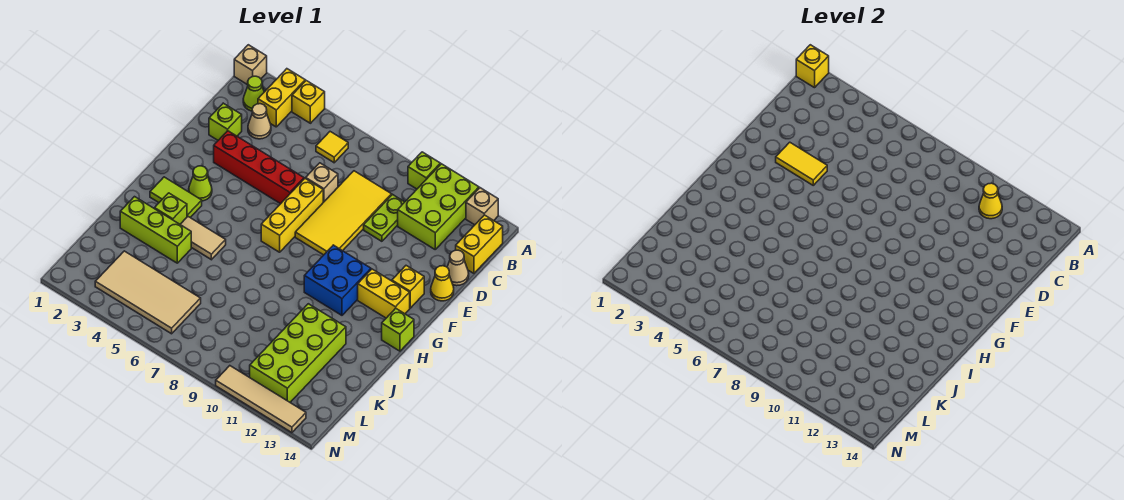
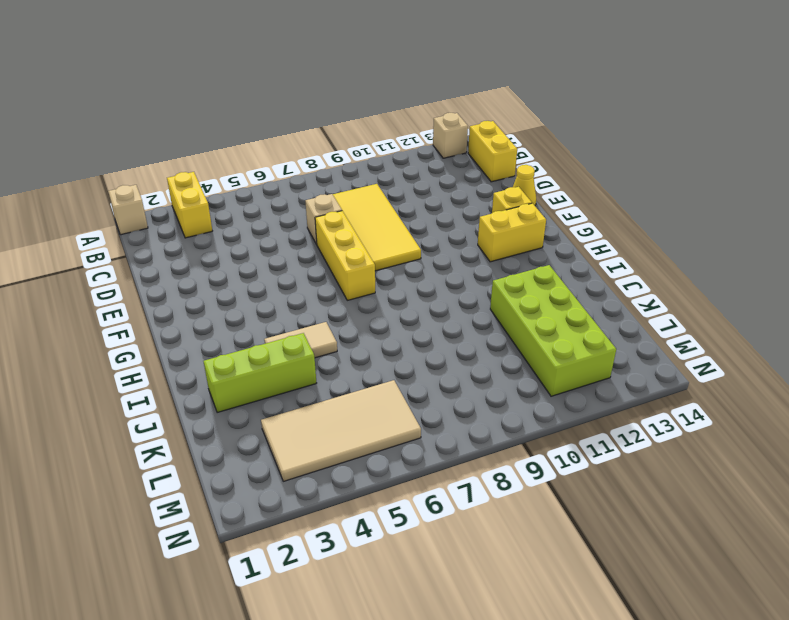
none -> yellow 1x1 brick [292,81,325,123]
none -> lime 1x1 brick [408,152,440,189]
none -> lime 2x3 brick [398,164,479,249]
none -> lime 1x1 cone [243,76,264,111]

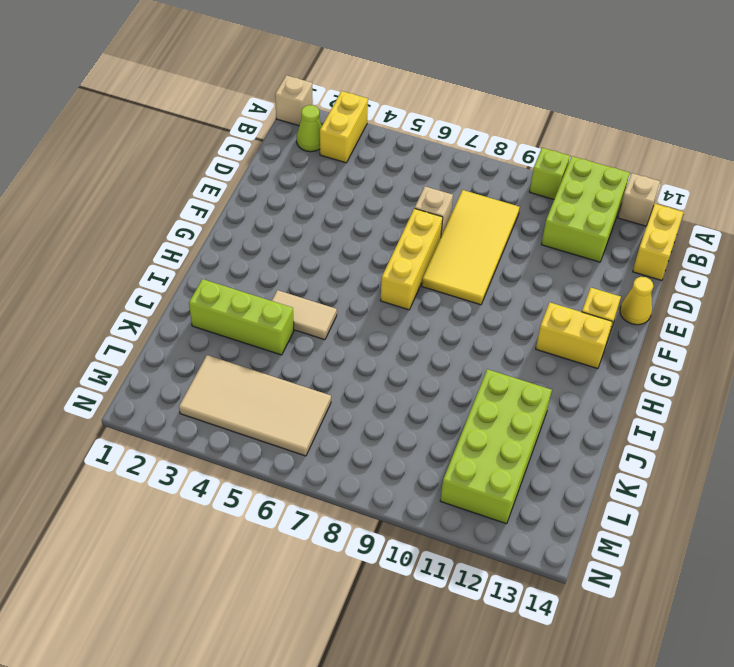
none -> yellow 1x1 brick [292,81,325,123]
none -> yellow 1x1 tile [316,132,348,163]
none -> tan 1x1 cone [248,104,271,139]
none -> lime 1x2 plate [364,195,404,241]

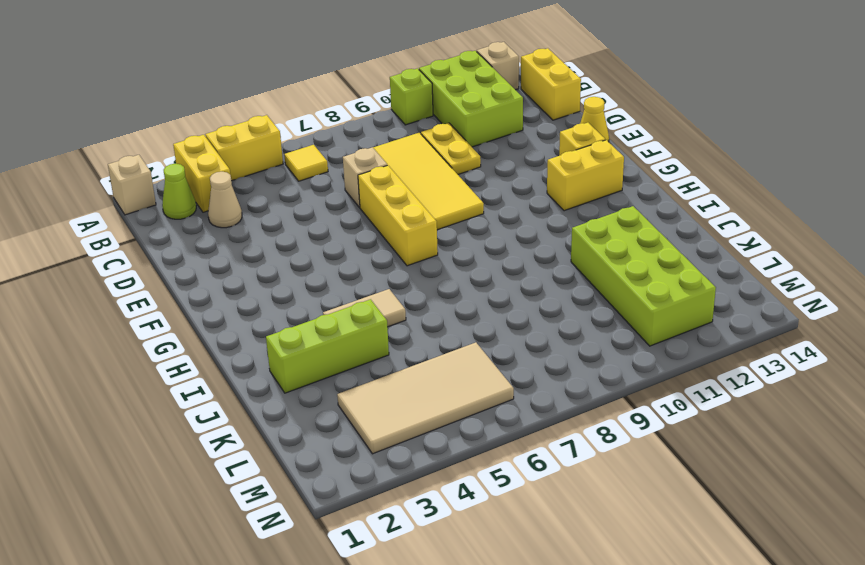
yellow 1x2 brick [205,115,283,181] -> yellow 1x1 brick [292,81,325,123]
yellow 1x2 plate [421,123,481,174] -> lime 1x2 plate [364,195,404,241]
none -> lime 1x1 brick [209,103,242,140]
none -> tan 1x1 cone [447,250,469,286]
none -> red 1x4 brick [214,131,304,204]
none -> lime 1x1 cone [189,166,212,201]

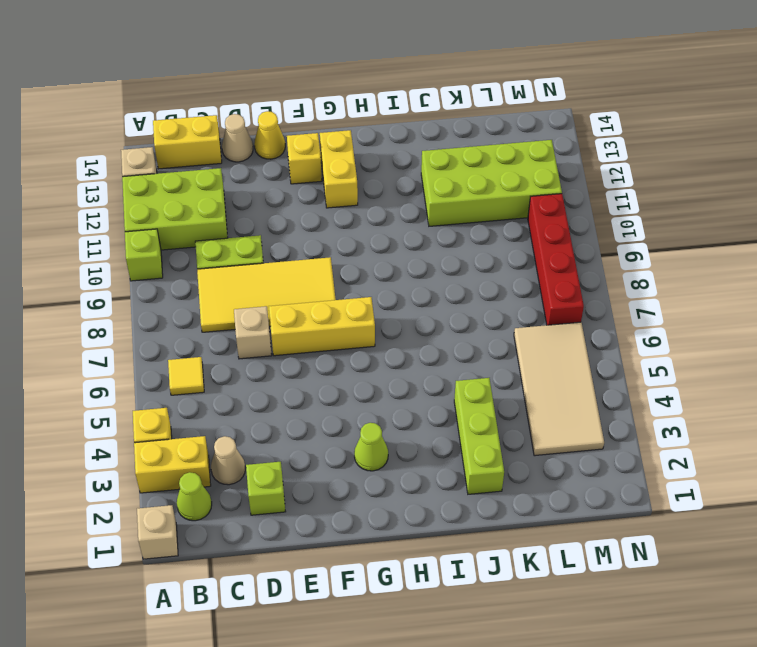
red 1x4 brick [528,194,584,325] -> red 1x4 brick moved to [214,131,304,204]
none -> blue 2x2 brick [304,245,371,315]
none -> lime 1x2 tile [150,177,202,218]
none -> lime 1x1 brick [382,308,414,351]
none -> lime 1x1 brick [154,193,187,224]

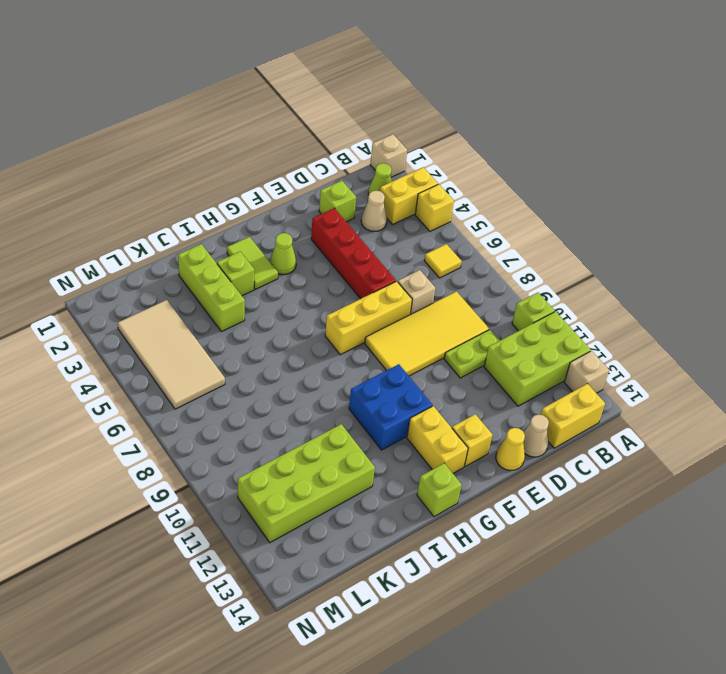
none -> tan 1x2 tile [180,217,226,260]
none -> tan 1x4 tile [216,366,306,433]
none -> yellow 1x1 brick [796,45,829,88]
none -> yellow 1x1 cone [979,183,1002,219]

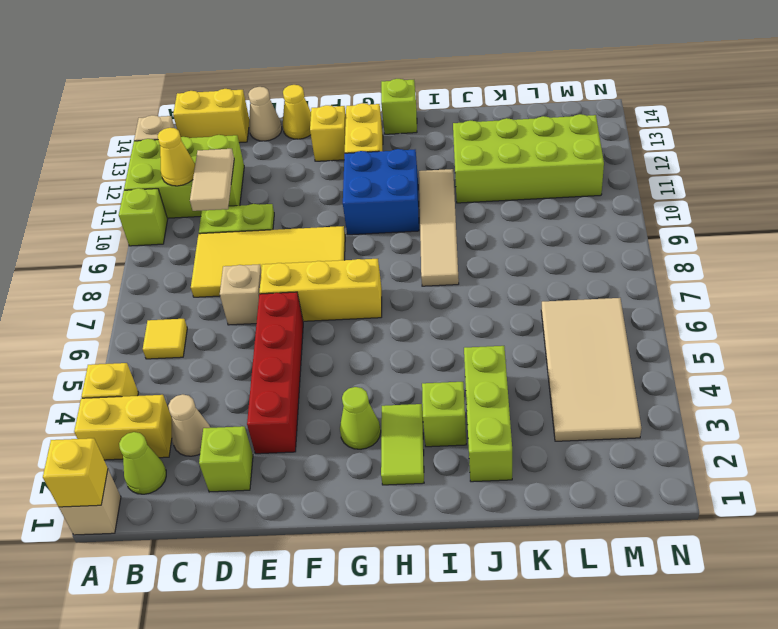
tan 1x2 tile [190,149,234,211] -> tan 1x2 tile moved to [180,217,226,260]
tan 1x4 tile [419,169,459,286] -> tan 1x4 tile moved to [216,366,306,433]
none -> yellow 1x2 tile [776,142,827,185]

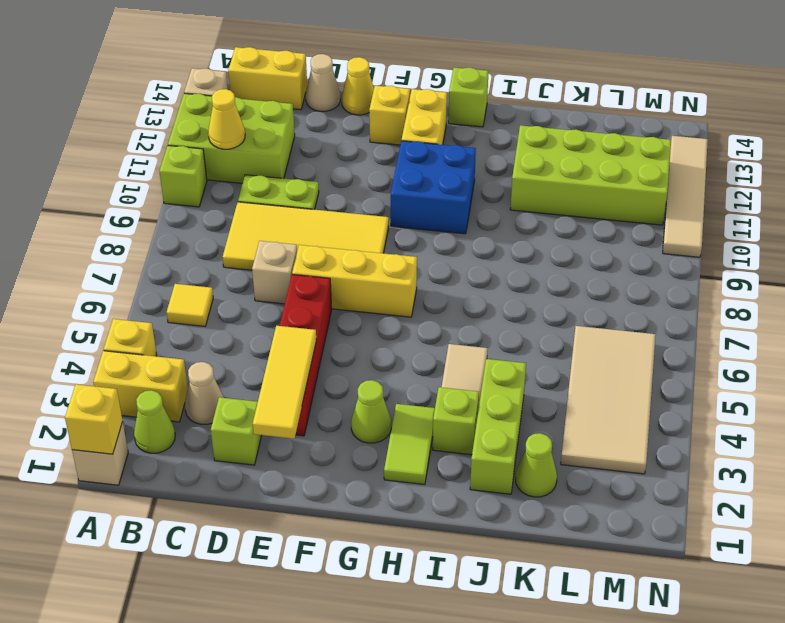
yellow 1x3 tile [253,326,316,439] -> yellow 1x2 tile [776,142,827,185]
lime 1x1 cone [516,433,557,497] -> none

